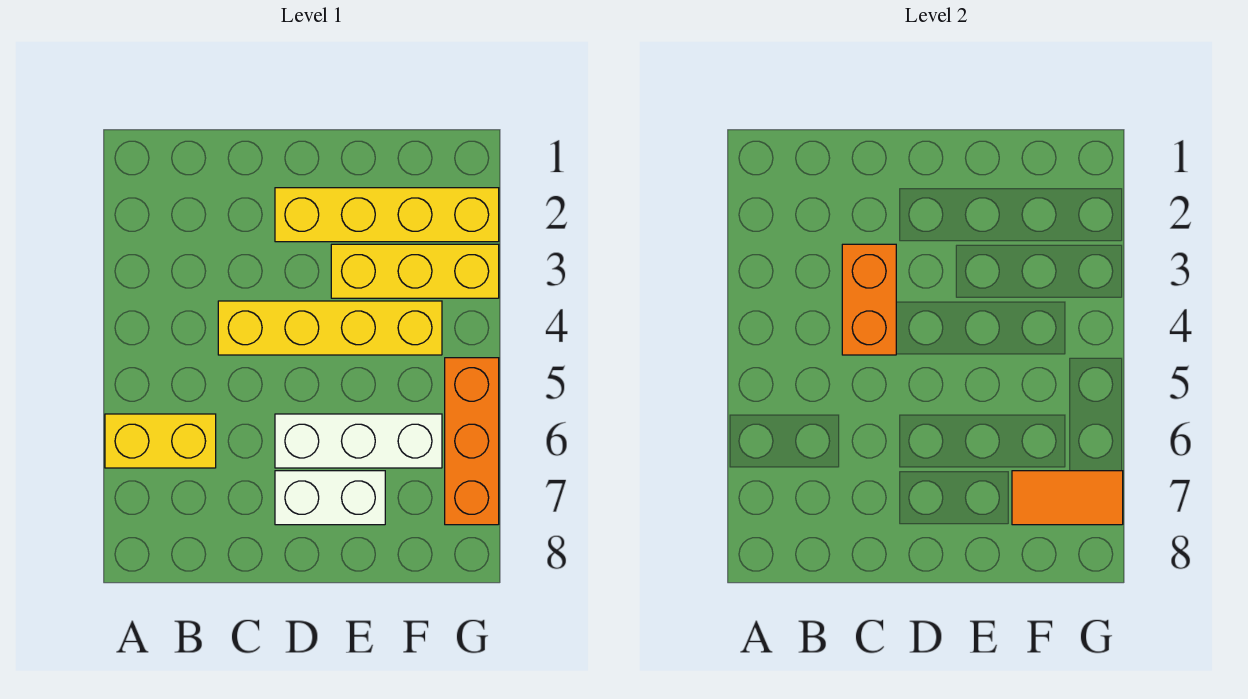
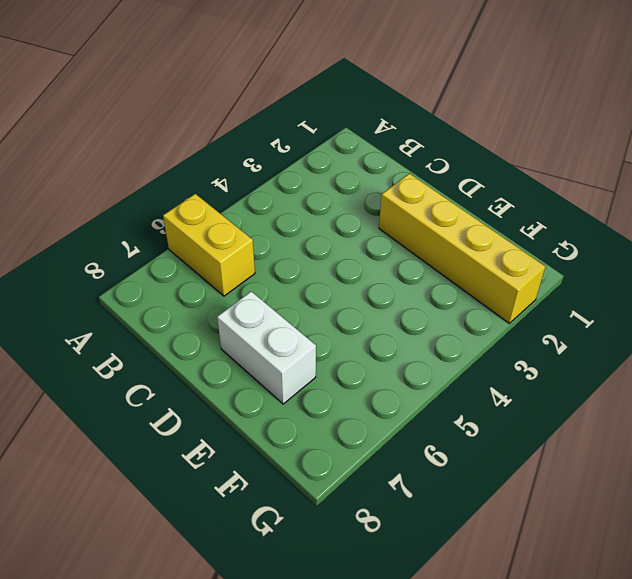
none -> yellow 1x4 brick [218,301,442,355]
none -> white 1x3 brick [275,414,442,468]

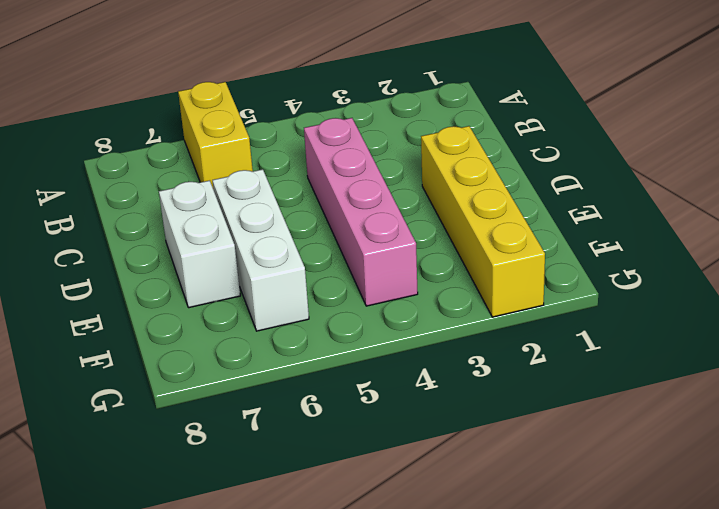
pink 1x4 brick [304,118,418,306] -> yellow 1x4 brick [218,301,442,355]
none -> yellow 1x3 brick [331,244,499,298]
none -> orange 1x3 brick [445,358,499,525]

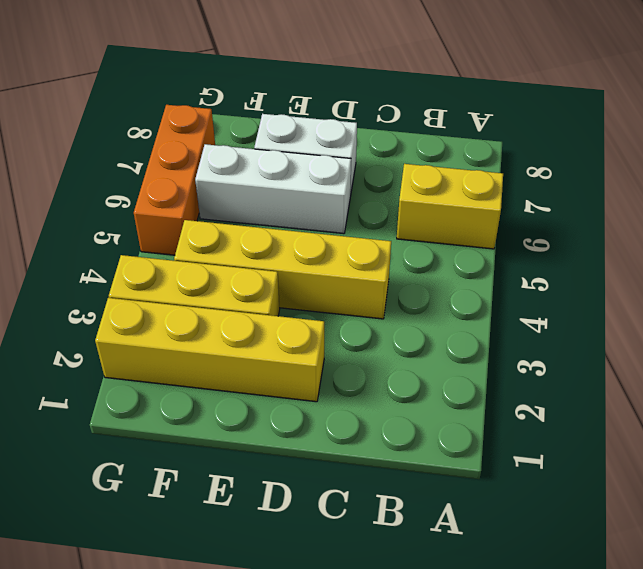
none -> orange 1x2 brick [842,244,896,355]
none -> orange 1x2 tile [1012,471,1123,525]

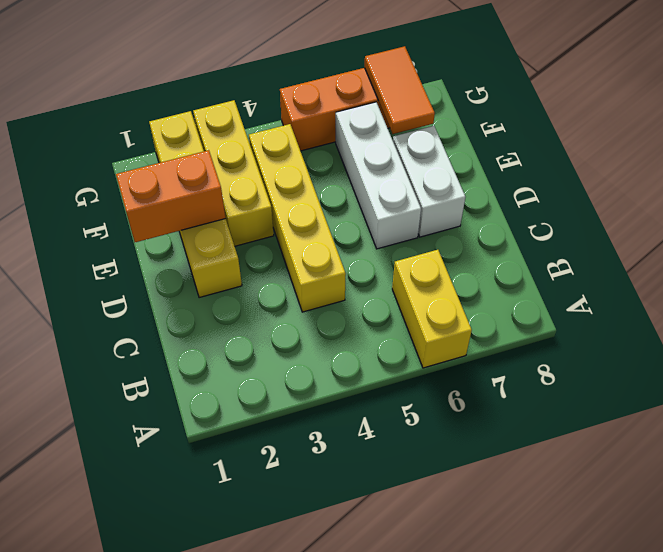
orange 1x2 brick [116,150,226,242] -> orange 1x2 brick moved to [842,244,896,355]

